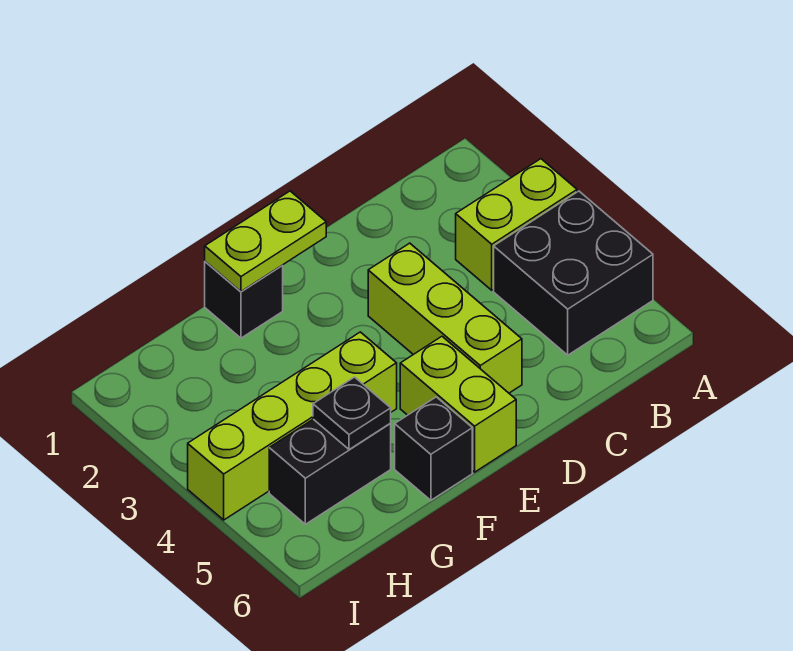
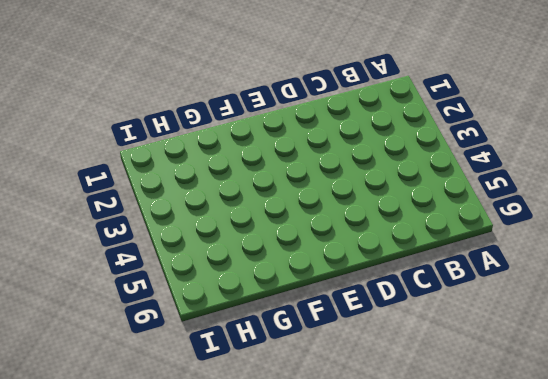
none -> lime 1x2 brick [456,159,577,290]
none -> black 2x2 brick [494,191,653,355]

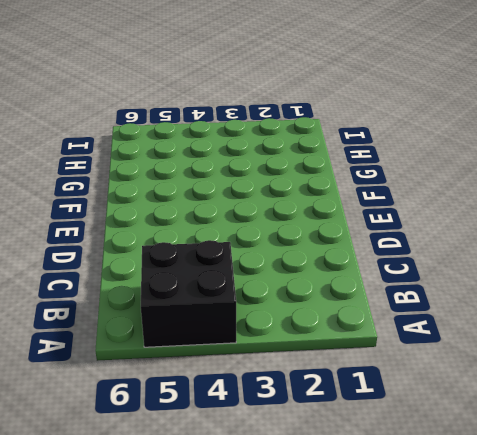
none -> lime 1x2 brick [456,159,577,290]
none -> lime 1x3 brick [368,243,522,393]

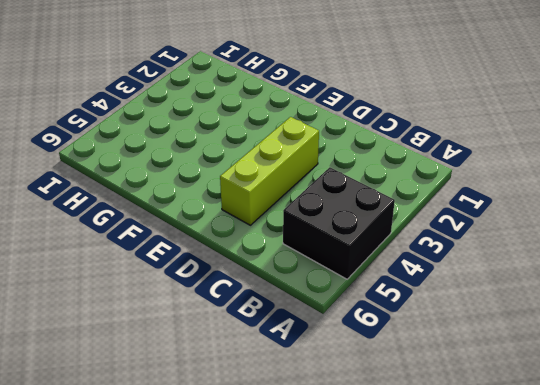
none -> lime 1x2 brick [456,159,577,290]
none -> lime 1x2 brick [400,337,516,472]

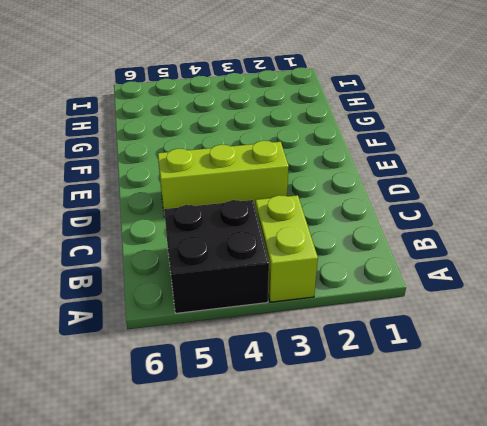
none -> lime 1x2 brick [400,337,516,472]
none -> black 1x1 brick [205,262,283,338]

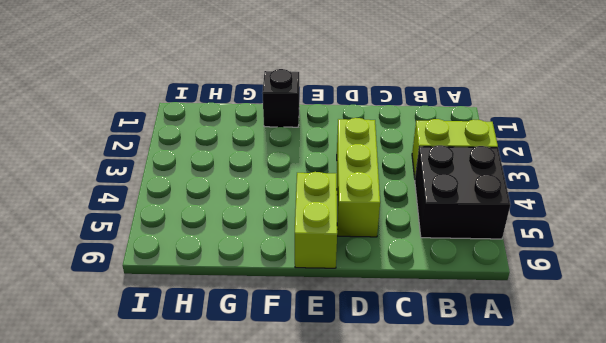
none -> lime 1x4 brick [188,332,397,520]
none -> black 1x1 brick [395,397,472,500]

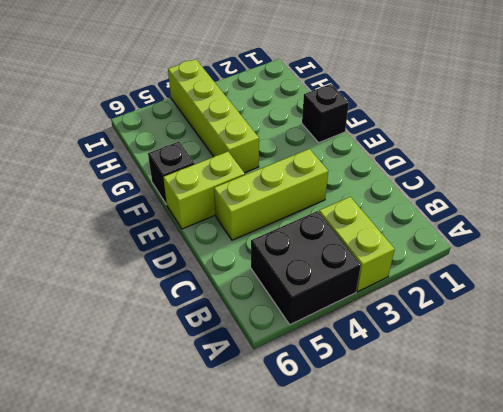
none -> black 1x2 brick [269,419,391,524]
none -> lime 1x2 plate [205,191,326,291]

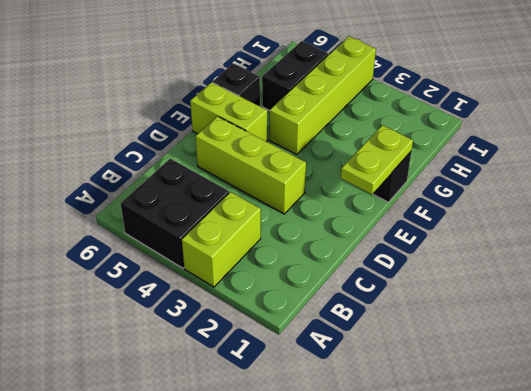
none -> black 1x1 plate [313,377,391,450]

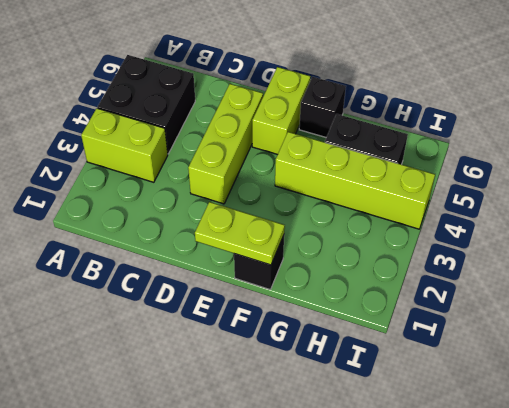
none -> black 1x1 plate [313,377,391,450]

